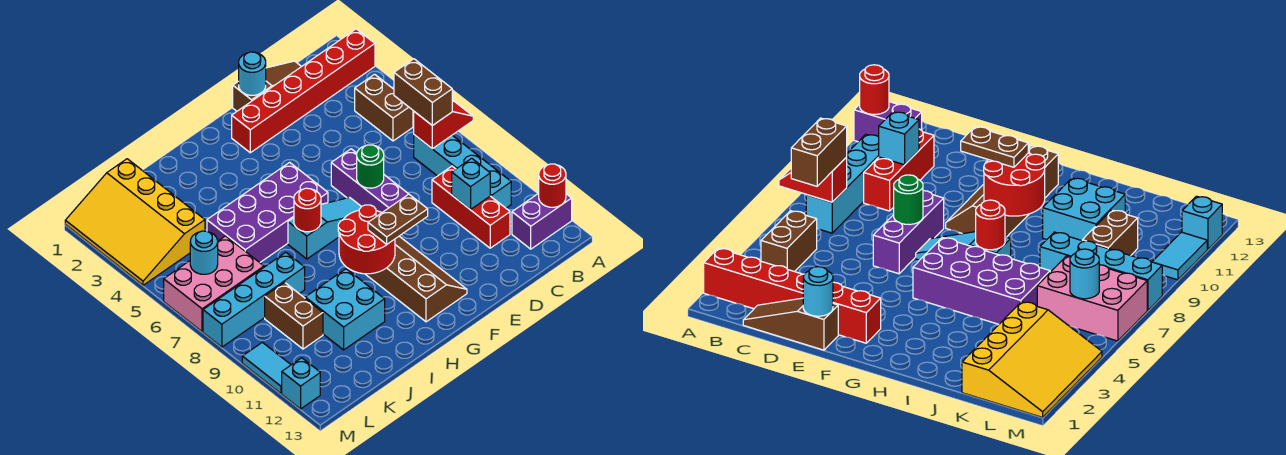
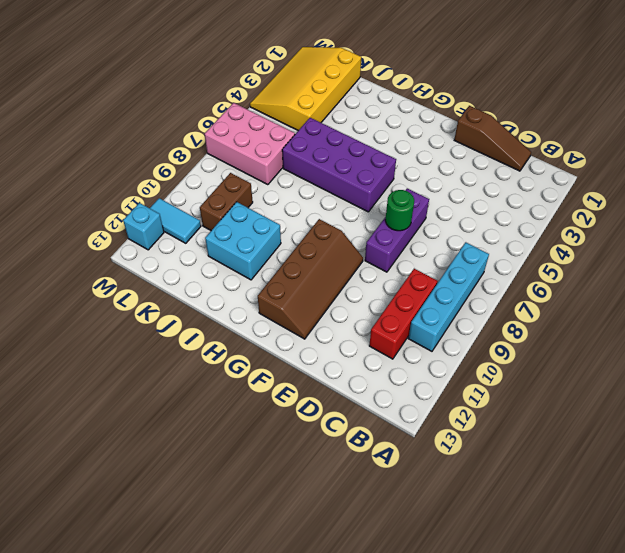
cyan 1x2 tile [150,198,201,243] -> cyan 1x2 tile turned to [242,342,291,393]
none -> red 1x6 brick [232,29,375,153]
none -> purple 1x2 brick [512,193,572,249]
none -> brown 1x2 brick [355,74,413,141]

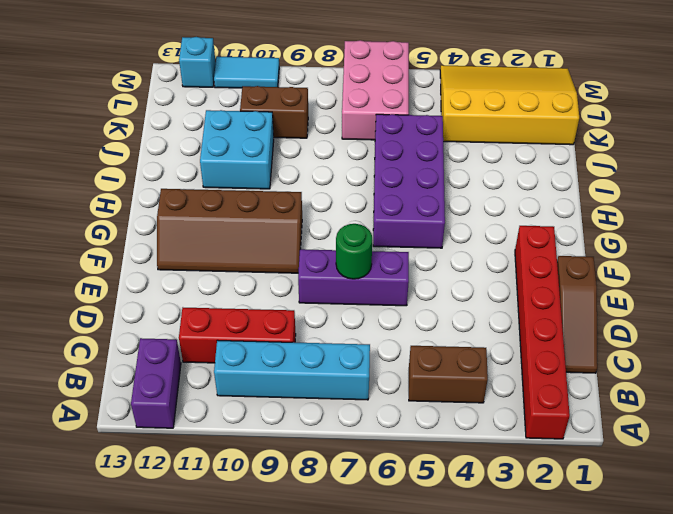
none -> cyan 1x3 slope [288,198,361,259]
none -> cyan 1x4 brick [203,252,305,347]
none -> red 1x2 slope [414,101,473,149]

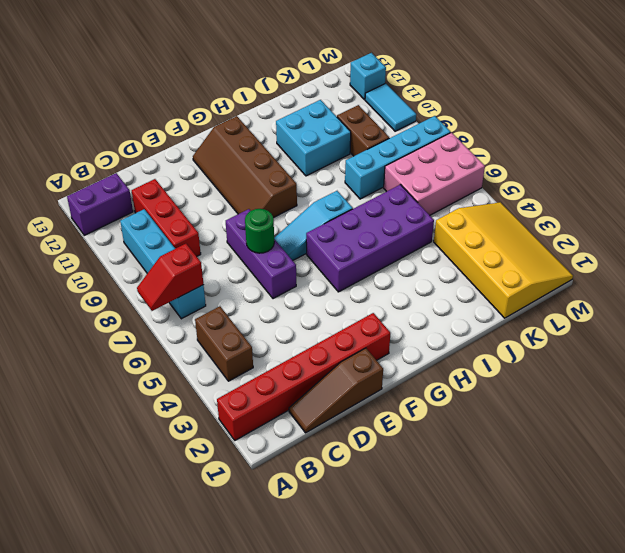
none -> red 1x1 round brick [539,164,566,207]
none -> cyan 1x1 brick [452,158,490,210]
none -> cyan 1x1 round brick [239,52,266,95]

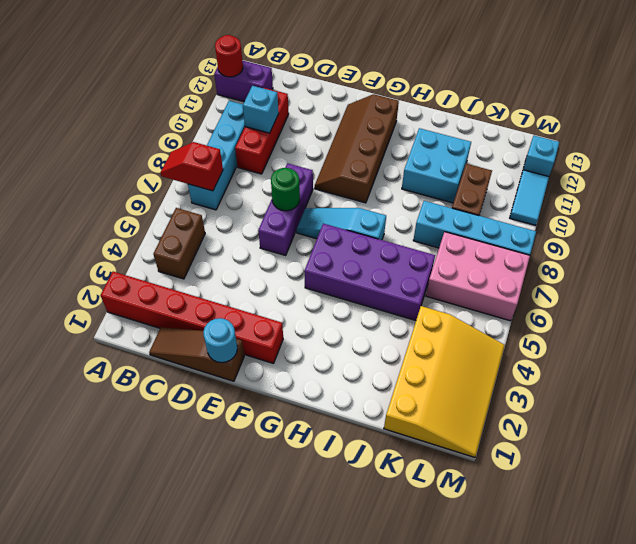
none -> red 2x2 round brick [338,205,395,274]
none -> red 1x1 round brick [294,188,321,232]
none -> cyan 1x1 round brick [190,231,218,274]

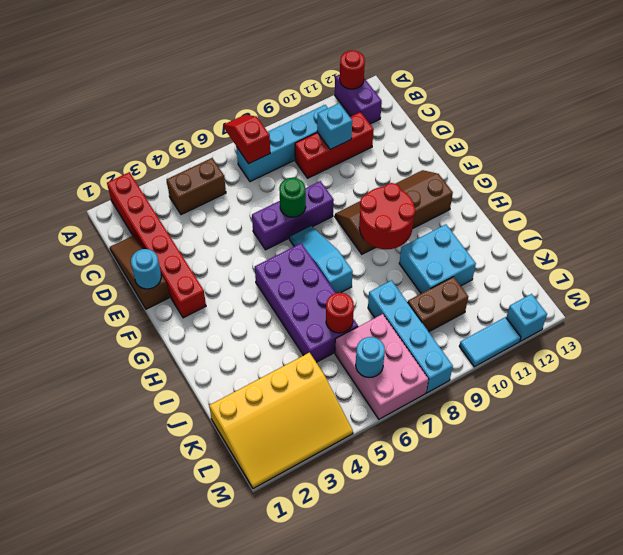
red 1x1 round brick [326,293,354,333] -> red 1x1 round brick moved to [294,188,321,232]
none -> brown 1x2 brick [394,59,452,126]
none -> brown 1x2 plate [368,194,428,244]

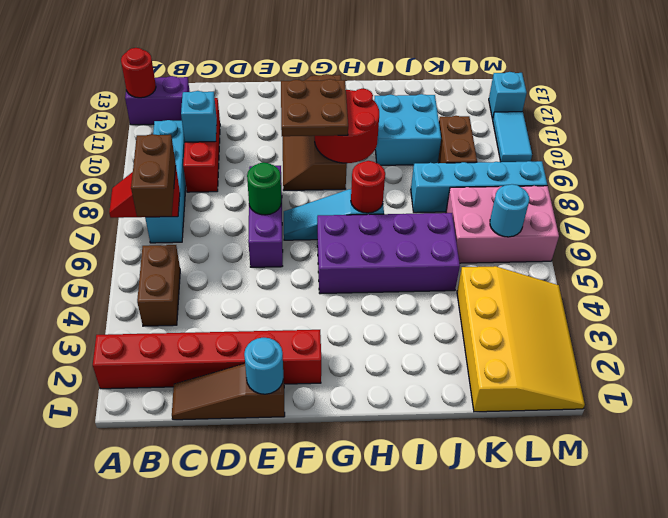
brown 2x2 plate [281,79,348,136] -> brown 1x2 plate [368,194,428,244]

